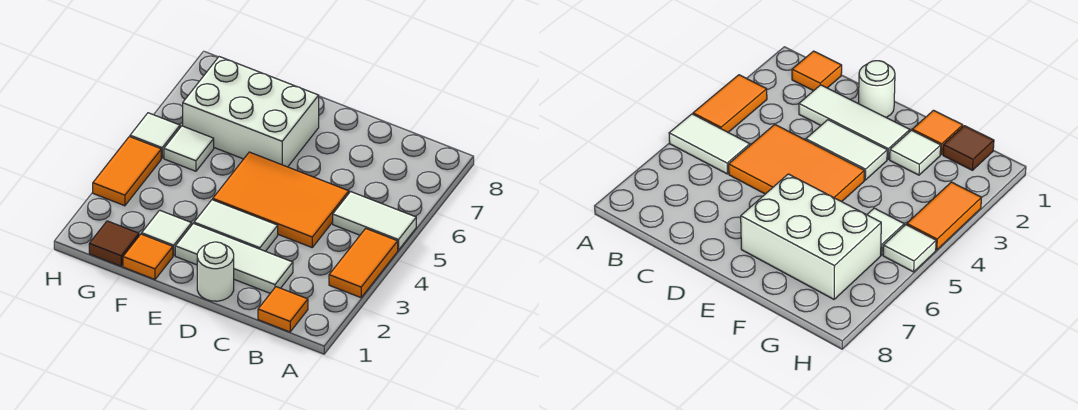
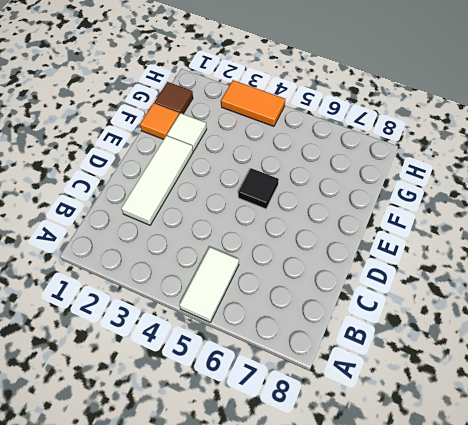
black 1x1 tile [238,168,279,209] -> orange 2x3 tile [213,152,349,247]
none -> orange 1x2 tile [329,228,398,298]
none -> orange 1x1 tile [258,287,308,332]
none -> white 1x1 round brick [197,242,234,301]

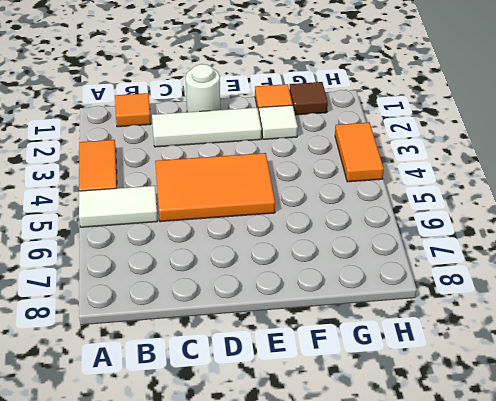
none -> white 1x2 tile [194,200,278,251]
none -> white 2x3 brick [183,57,319,167]
none -> white 1x1 tile [164,126,214,171]

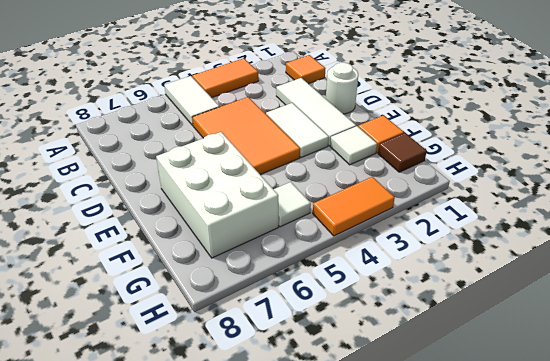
none -> white 1x1 tile [130,113,180,158]

